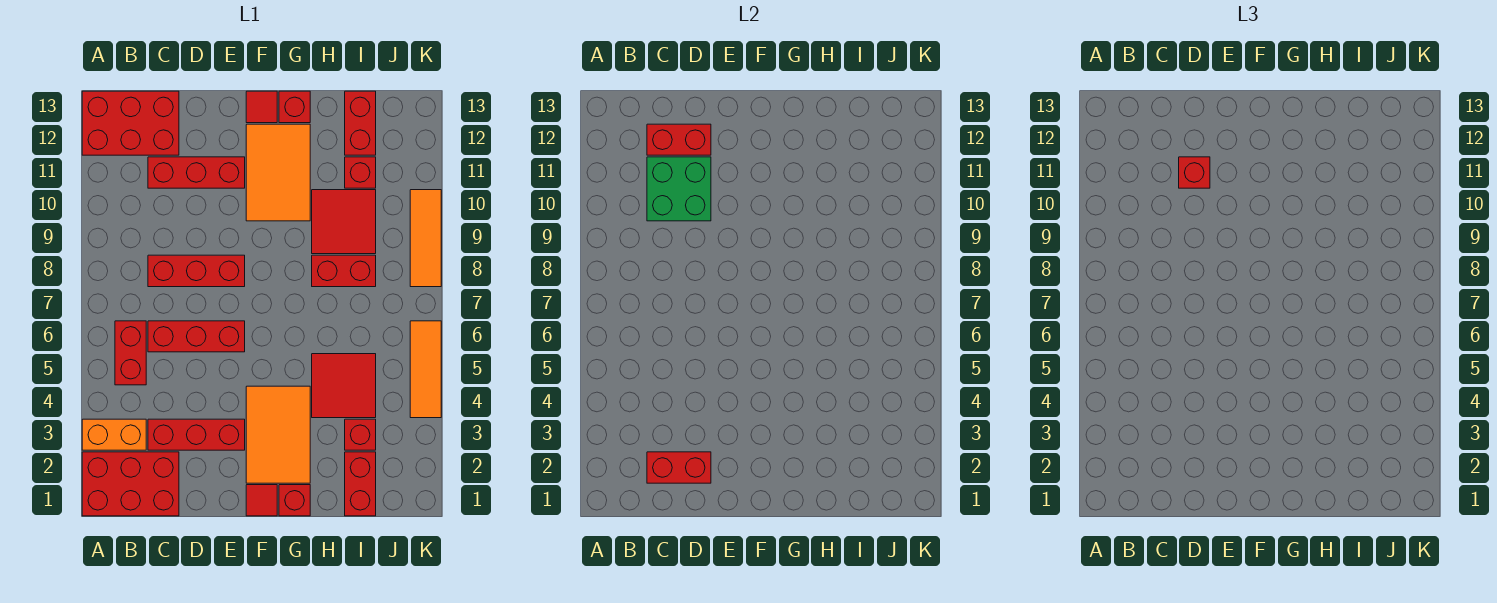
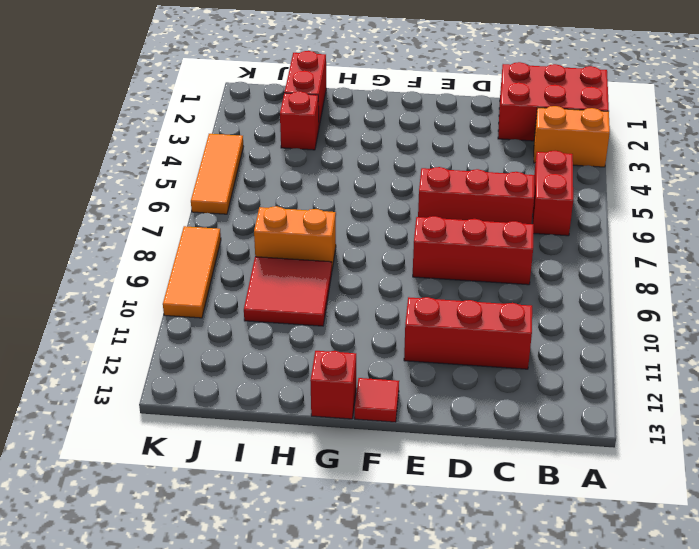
orange 1x2 brick [254,206,336,269] -> red 1x2 brick [312,255,376,287]
none -> red 2x3 brick [82,91,179,155]
none -> red 1x3 brick [148,419,245,450]
none -> red 1x1 tile [246,485,277,516]

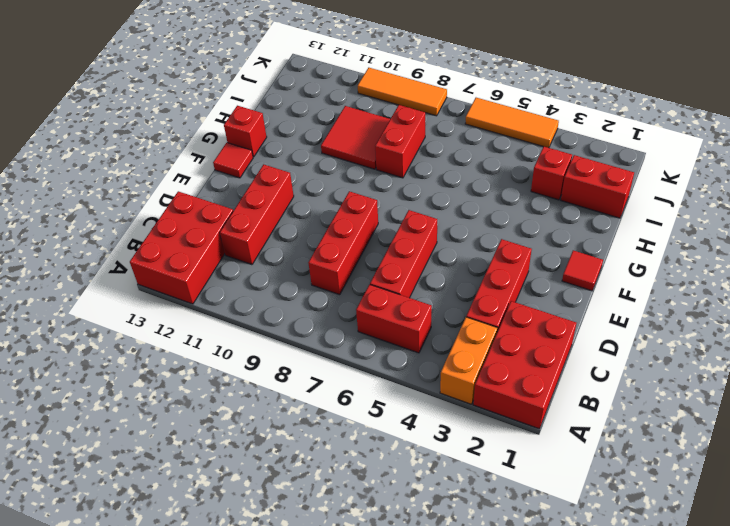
none -> orange 2x3 tile [246,386,310,483]
none -> orange 2x3 tile [246,124,310,221]
none -> red 1x1 brick [279,485,310,516]

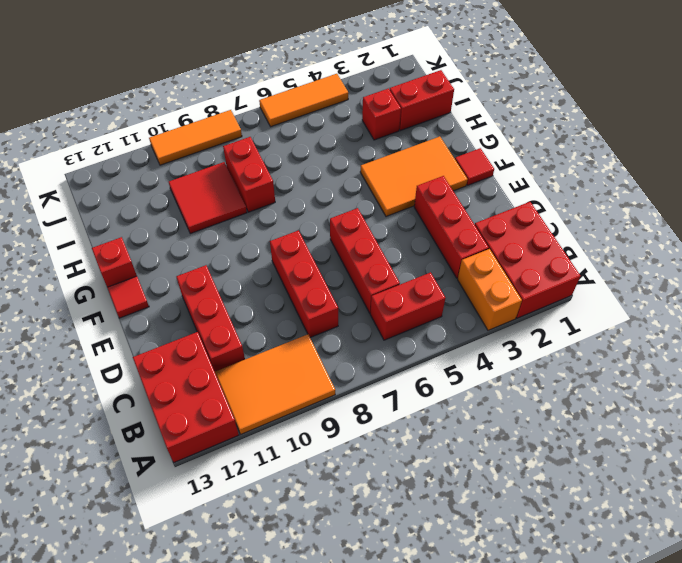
orange 2x3 tile [215,334,335,434] -> orange 2x3 tile moved to [246,124,310,221]
none -> red 1x1 brick [279,485,310,516]
none -> red 2x2 tile [312,354,376,418]
none -> red 1x1 brick [345,157,376,188]

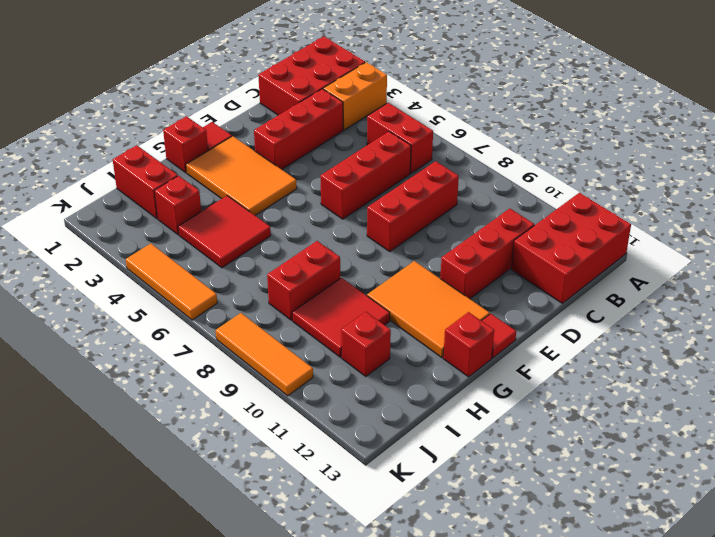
none -> red 1x2 brick [345,91,376,155]
none -> red 1x2 brick [647,452,711,483]
none -> green 2x2 brick [647,157,711,221]

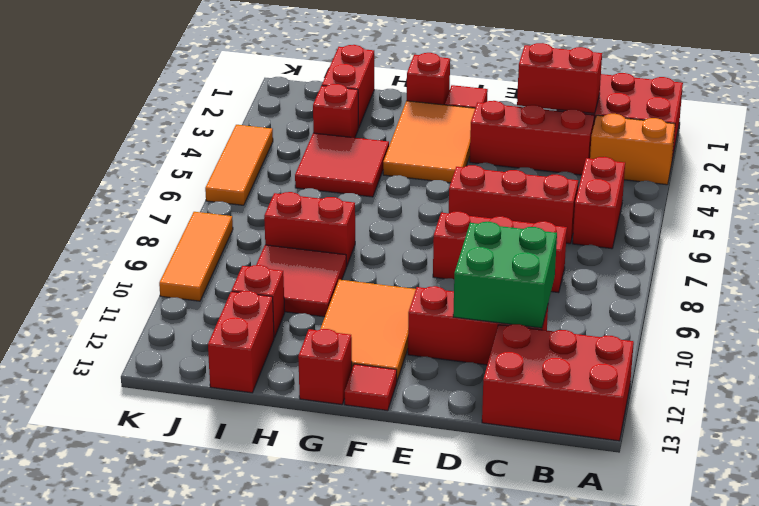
none -> red 1x2 brick [647,124,711,155]
none -> red 1x1 brick [1179,157,1210,188]

